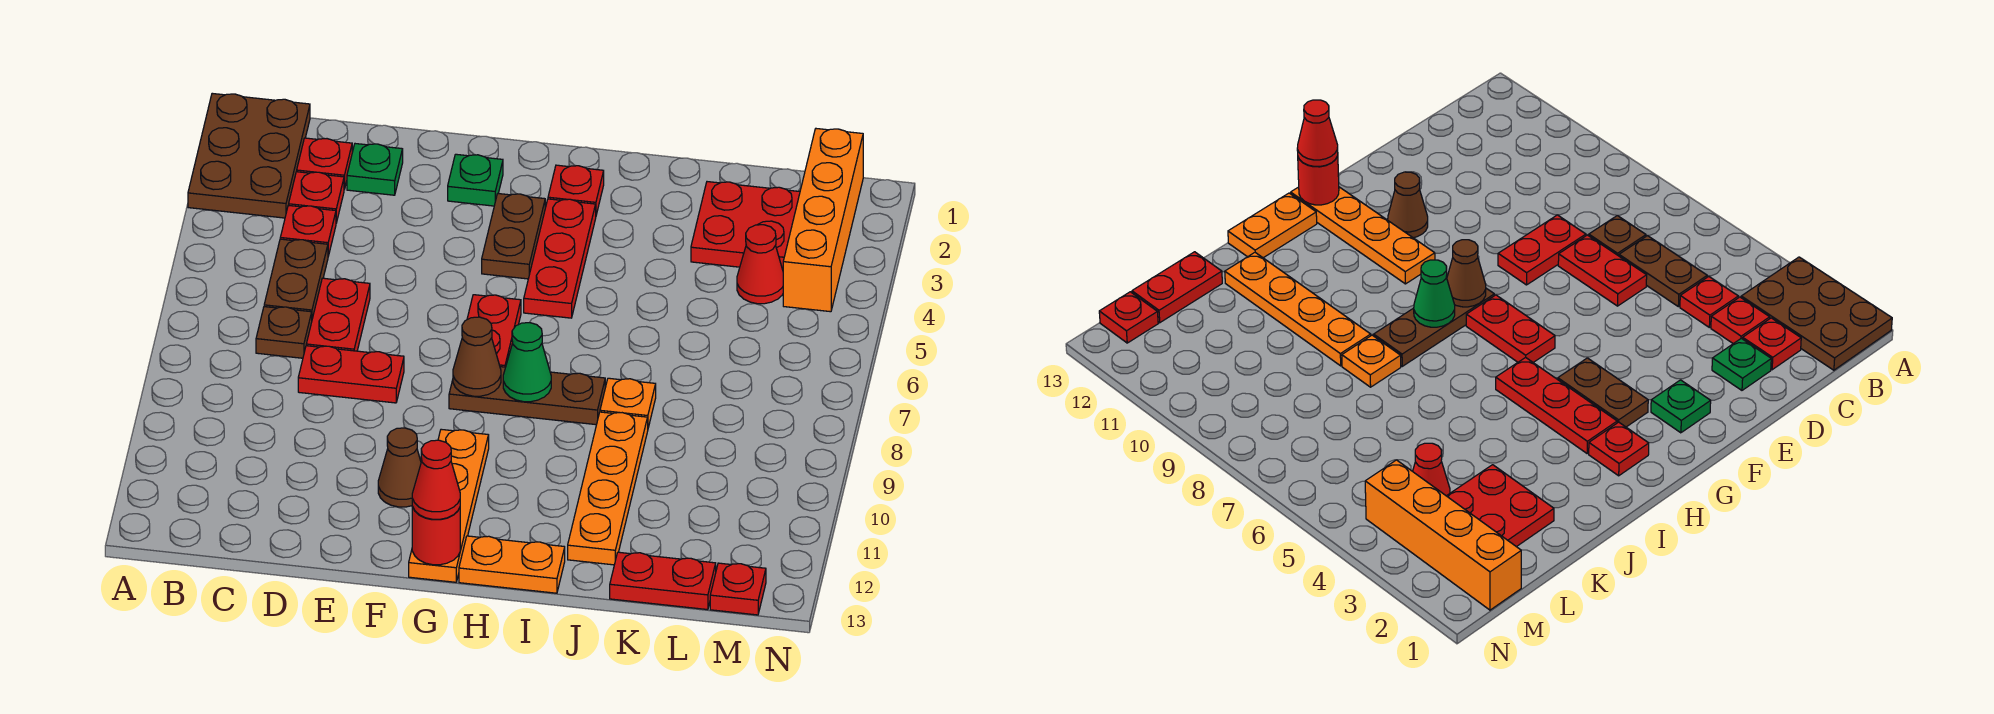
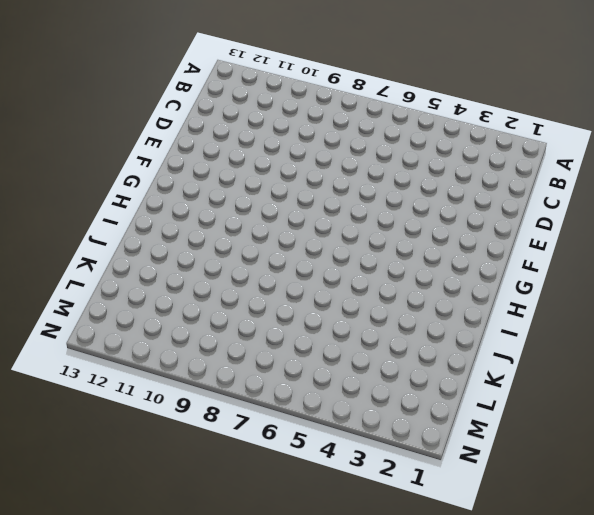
none -> brown 2x3 plate [188,93,310,218]
none -> red 1x1 plate [297,138,352,190]
none -> red 1x1 plate [289,172,344,223]

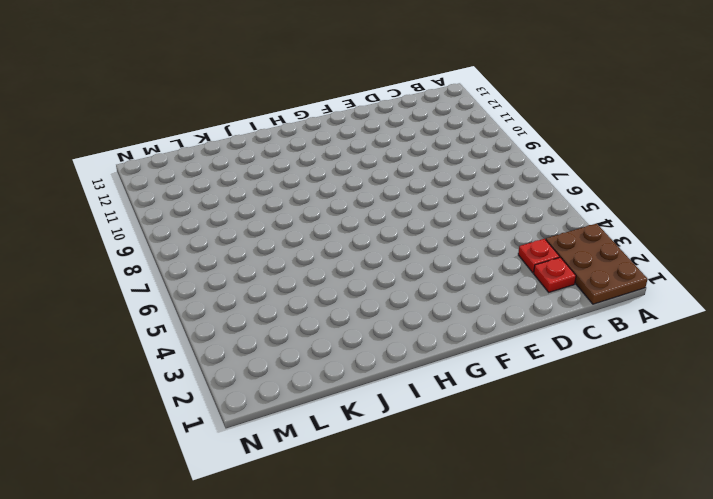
none -> red 1x1 plate [280,205,336,256]
none -> brown 1x2 plate [264,239,328,319]
none -> brown 1x1 plate [256,307,312,358]

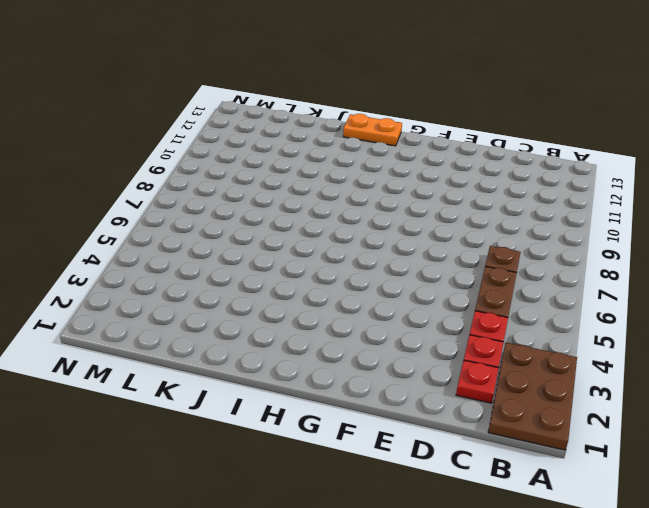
none -> green 1x1 plate [347,144,403,195]
none -> red 1x2 plate [306,278,370,351]
none -> red 1x2 plate [298,346,404,403]

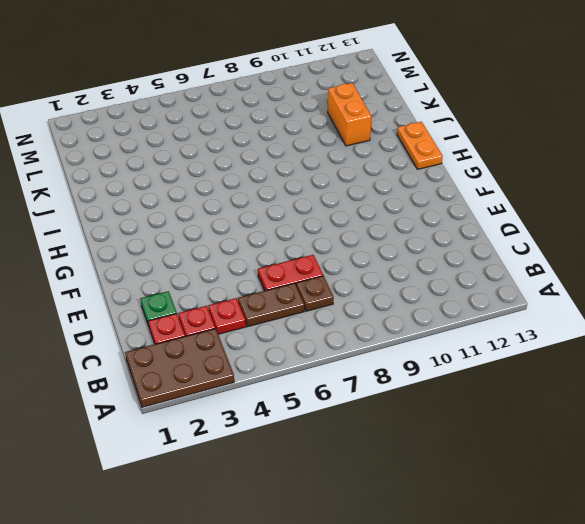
orange 1x2 brick [328,83,372,146] -> orange 1x4 plate [568,412,648,565]
none -> red 1x2 plate [298,346,404,403]
none -> green 1x1 plate [448,154,503,206]
none -> brown 1x1 cone [378,428,421,507]

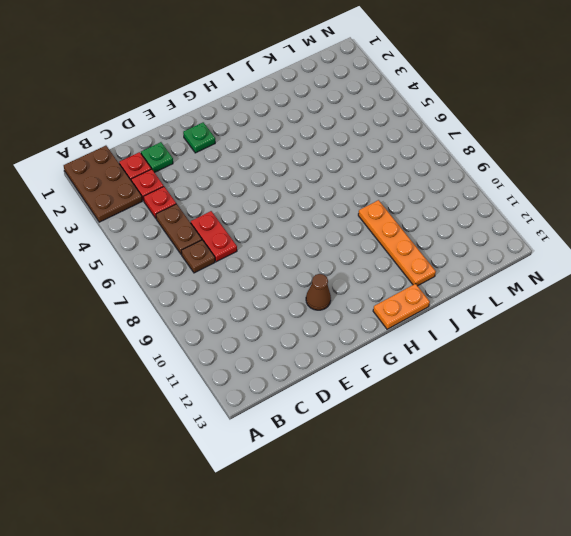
none -> red 1x2 plate [298,346,404,403]
none -> brown 1x2 plate [482,194,545,279]
none -> red 1x2 plate [467,295,521,367]

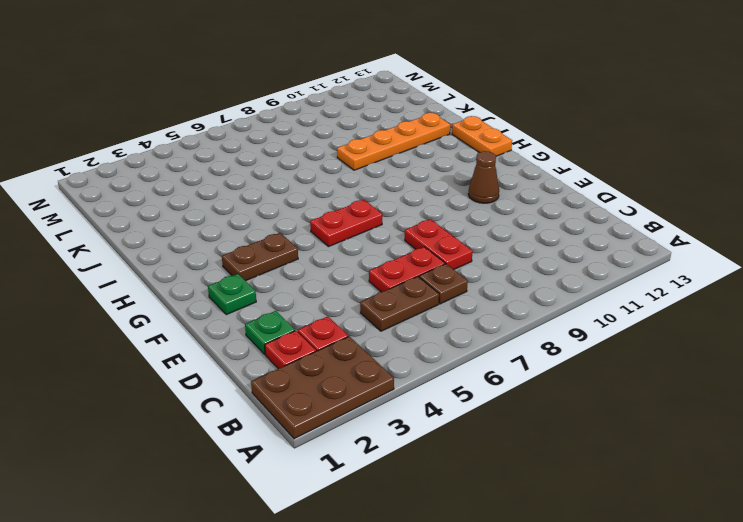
none -> red 1x1 plate [280,205,336,256]
none -> brown 1x3 plate [449,367,605,425]
none -> orange 1x4 plate [409,429,489,582]

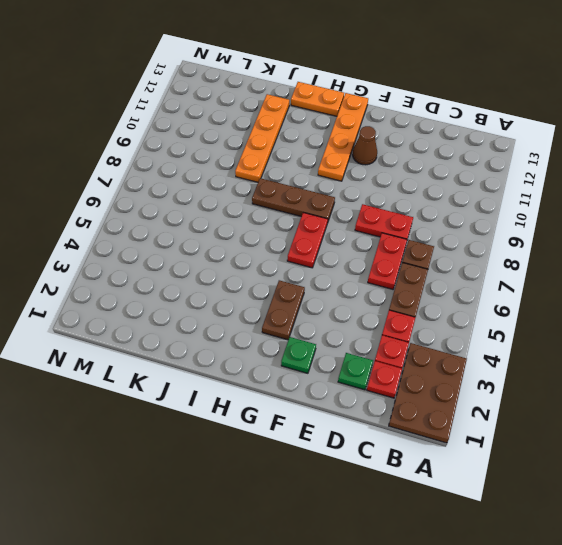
none -> red 1x1 plate [548,165,604,215]
none -> red 1x3 plate [524,199,596,318]
none -> orange 1x1 plate [600,378,656,428]

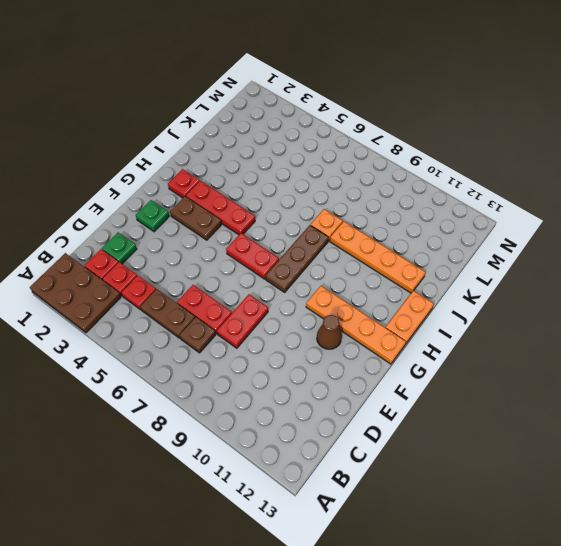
none -> red 2x2 plate [691,182,800,270]
none -> red 1x2 plate [610,552,716,610]
none -> red 1x1 cone [737,225,783,304]

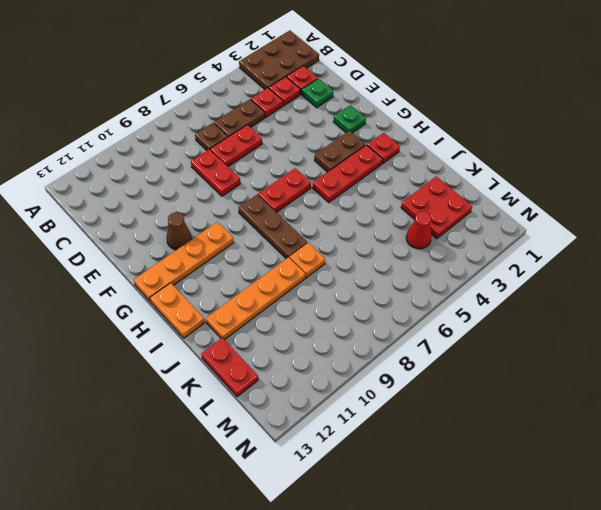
none -> orange 1x4 brick [783,129,863,312]
none -> red 1x1 plate [710,563,766,615]
none -> brown 1x1 cone [453,317,501,396]

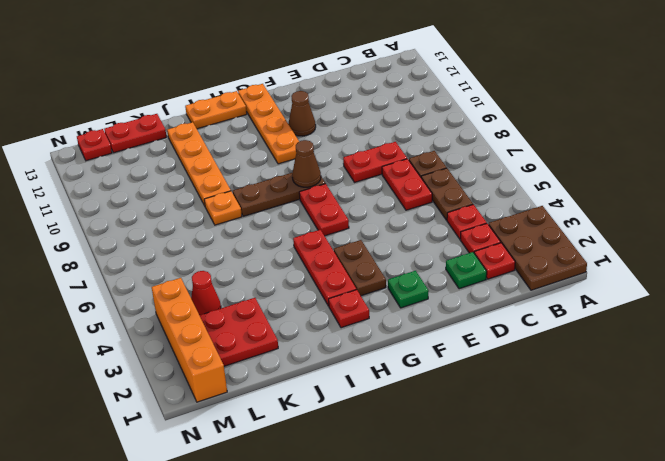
none -> red 1x1 round brick [412,507,460,565]
none -> green 1x1 cone [503,323,551,402]
none -> red 1x1 cone [412,440,460,519]

